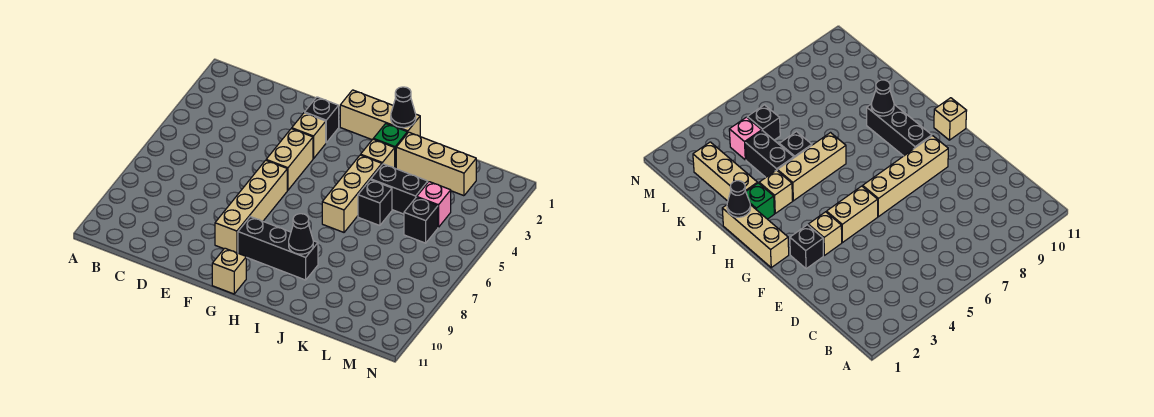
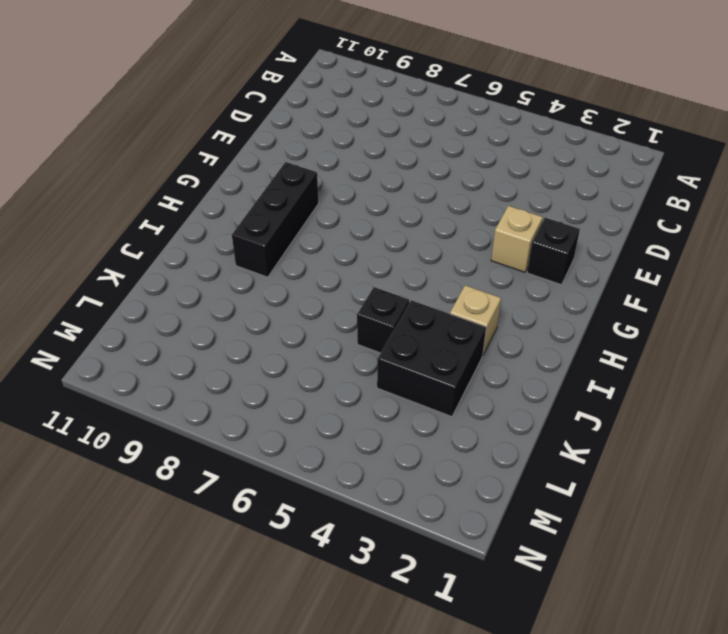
black 2x2 brick [377,300,486,417] -> black 1x2 brick [371,164,428,214]
none -> tan 1x2 brick [266,129,313,190]
none -> tan 1x4 brick [215,160,287,253]
none -> tan 1x3 brick [340,90,420,140]

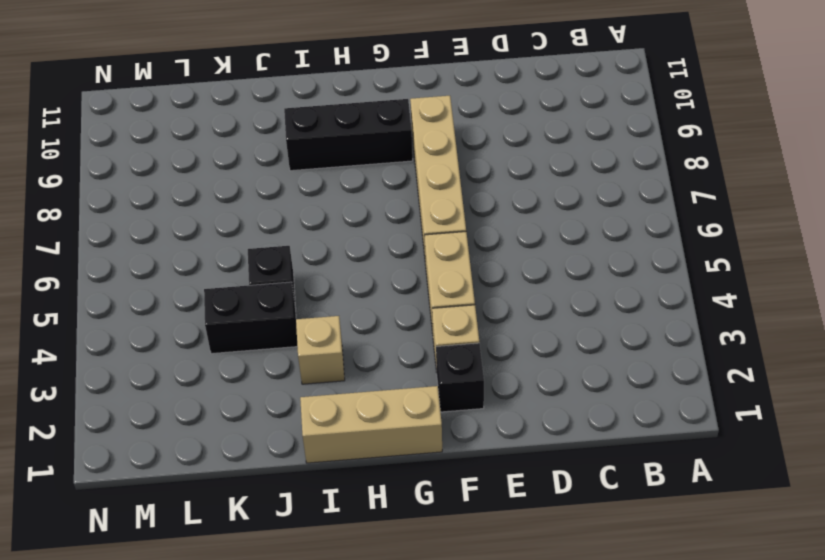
none -> tan 1x1 brick [212,248,246,294]
none -> green 1x1 brick [374,124,407,169]
none -> tan 1x3 brick [322,155,382,232]

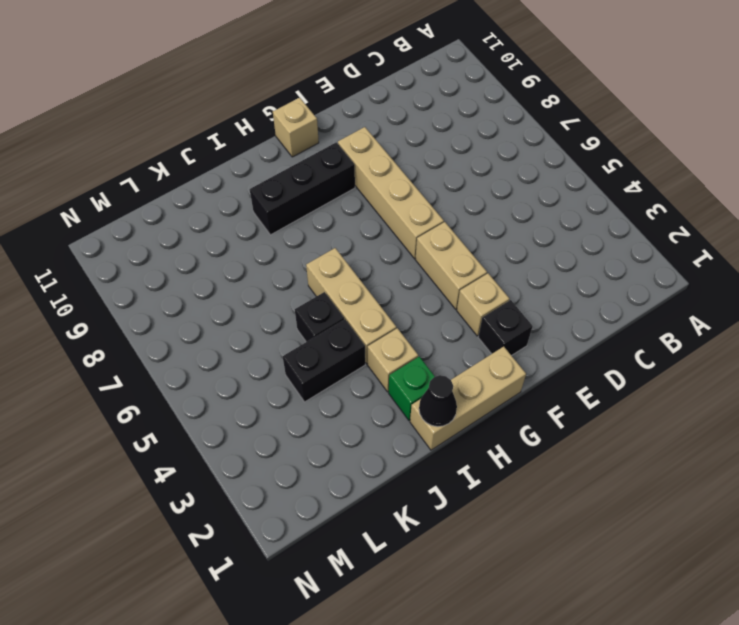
none -> tan 1x3 brick [396,132,476,196]
none -> pink 1x1 brick [417,182,451,227]
none -> black 1x1 brick [404,197,438,243]

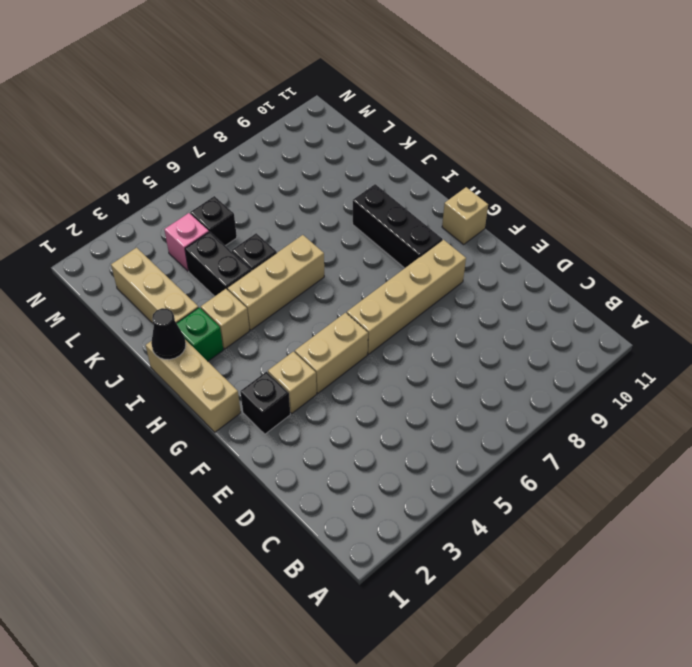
none -> black 1x1 cone [289,214,313,254]

